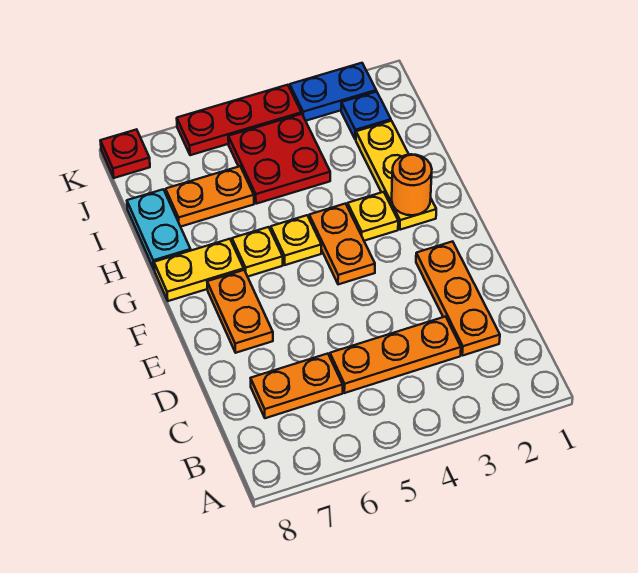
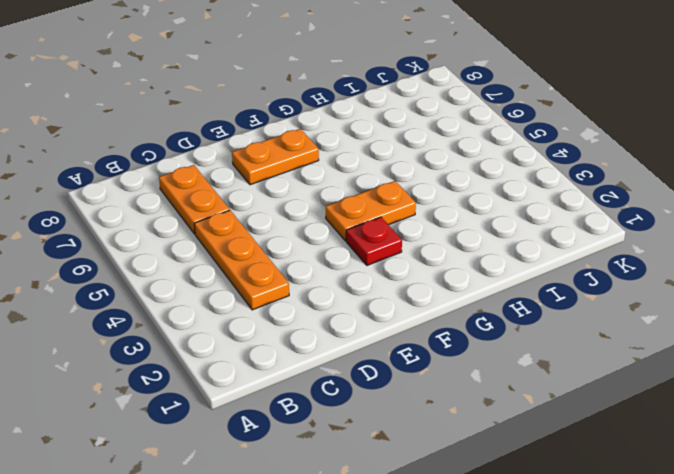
red 1x1 plate [346,217,402,265] -> red 1x1 plate moved to [100,129,150,178]
none -> orange 1x3 plate [416,241,500,356]
none -> yellow 1x3 plate [356,121,436,230]
none -> yellow 1x1 plate [348,192,398,241]

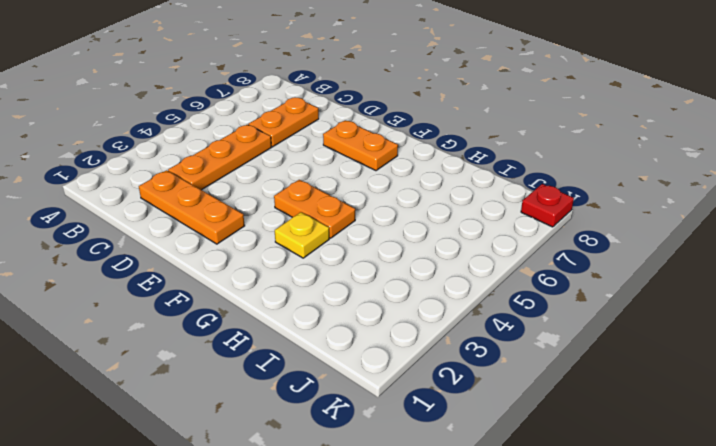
none -> yellow 1x3 plate [356,121,436,230]
none -> yellow 1x1 plate [271,215,321,265]
none -> yellow 1x1 plate [232,227,283,277]

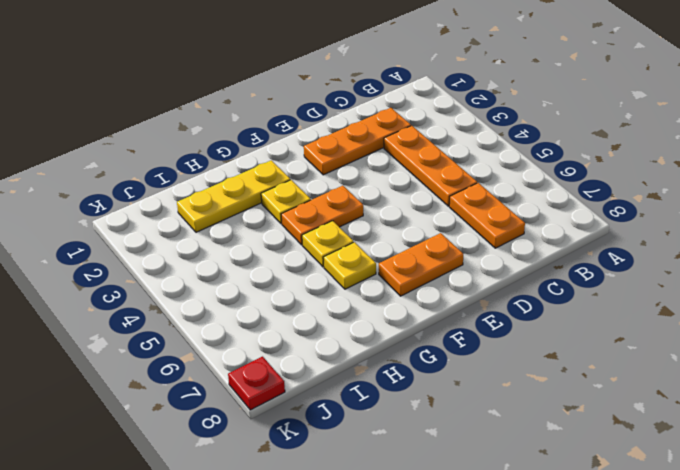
none -> yellow 1x2 plate [154,239,244,301]
none -> cyan 1x2 plate [127,189,191,269]
none -> red 2x2 plate [228,114,330,204]

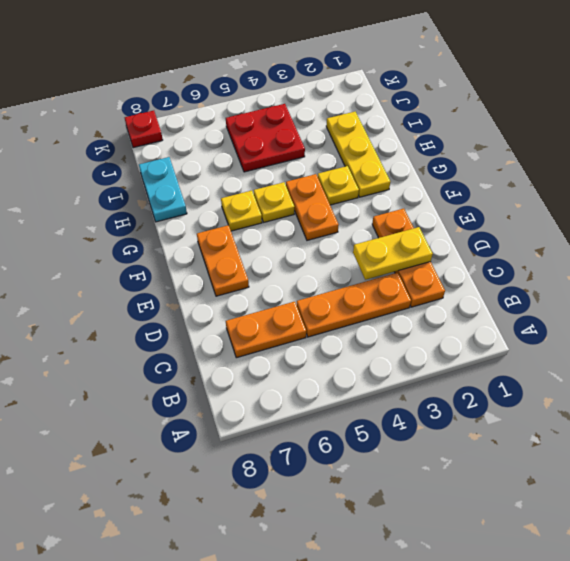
yellow 1x2 plate [353,227,433,280] -> yellow 1x2 plate moved to [154,239,244,301]
none -> orange 1x2 plate [166,166,254,227]
none -> blue 1x1 plate [341,91,391,140]
none -> blue 1x2 plate [290,63,376,121]

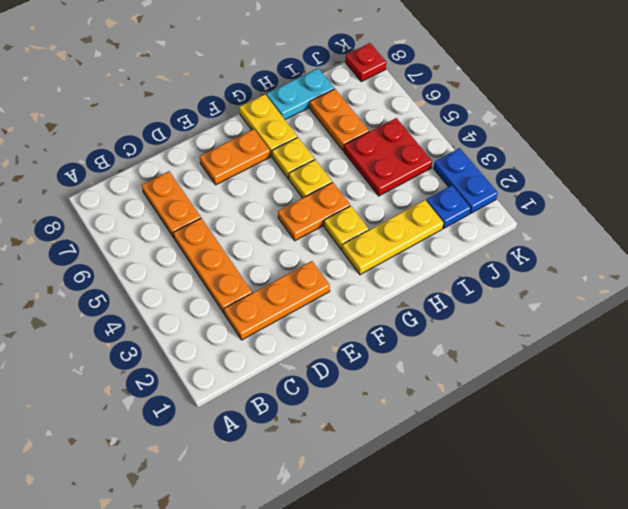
none -> red 1x3 plate [177,85,301,155]
none -> orange 1x1 round brick [392,154,432,215]

